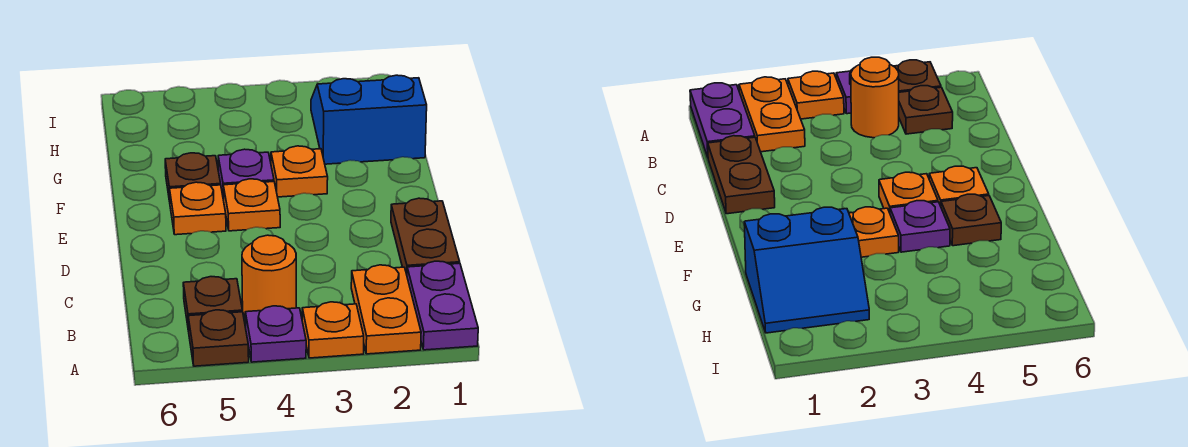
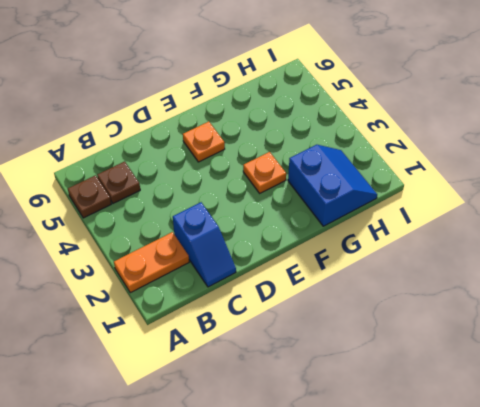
blue 1x2 slope [173,202,236,287] -> brown 1x2 plate [391,198,460,274]
none -> purple 1x2 plate [407,261,478,350]
none -> orange 1x1 plate [302,302,364,358]
none -> purple 1x1 plate [245,306,306,362]

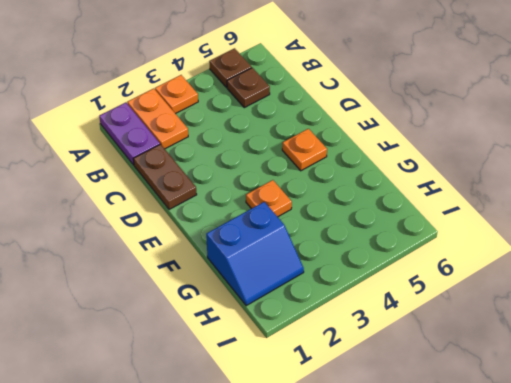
none -> purple 1x1 plate [245,306,306,362]
none -> orange 1x1 round brick [242,235,296,317]
none -> orange 1x1 plate [223,179,280,231]

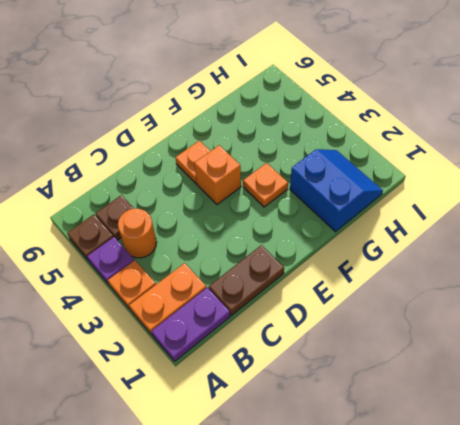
orange 1x1 brick [194,145,241,204] -> orange 1x1 plate [223,179,280,231]
none -> purple 1x1 plate [218,149,274,200]
none -> brown 1x1 plate [165,153,221,201]

